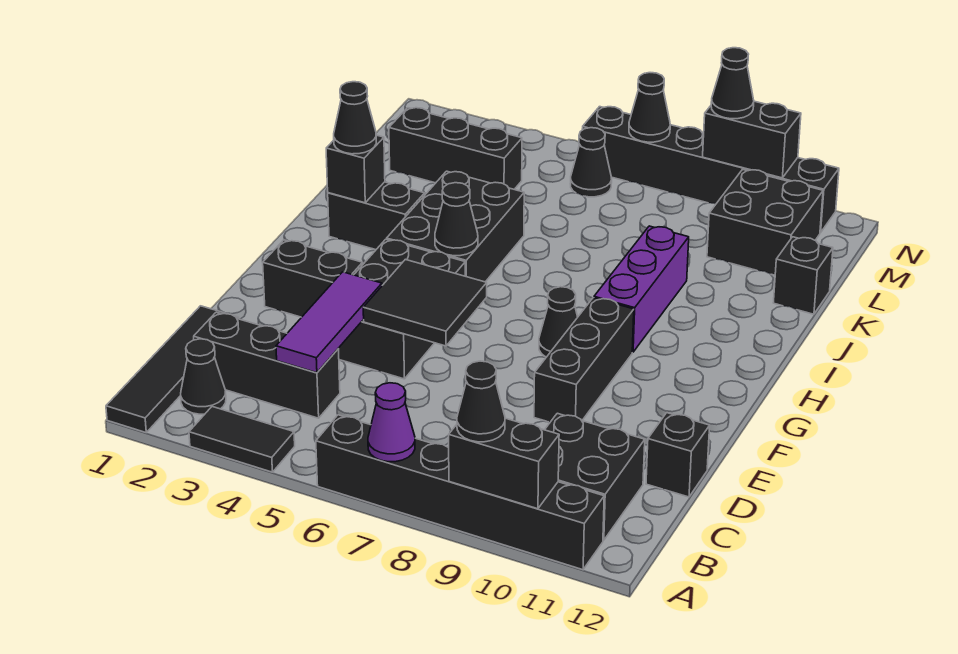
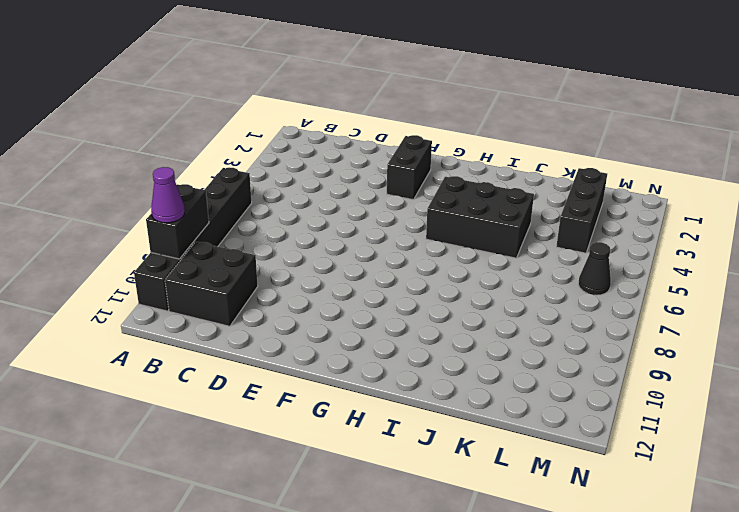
purple 1x1 cone [151,167,185,223] -> purple 1x1 cone moved to [368,383,415,462]
none -> black 1x4 tile [106,306,239,432]
none -> black 1x2 tile [189,407,295,472]
none -> black 1x1 cone [181,339,226,414]
none -> black 1x3 brick [194,312,340,418]

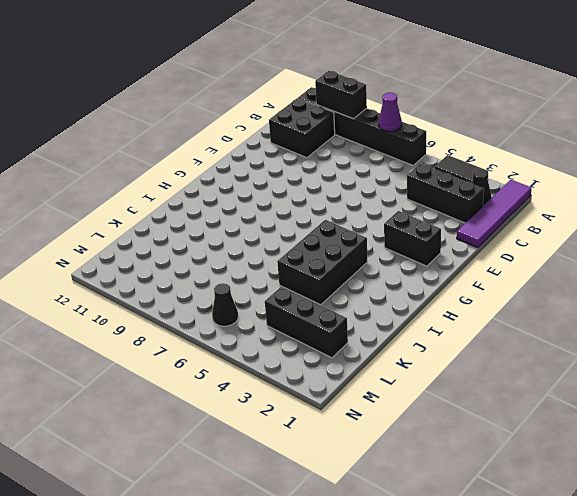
purple 1x4 tile [457,180,531,248] -> black 1x4 tile [106,306,239,432]
none -> black 1x1 brick [646,413,710,497]
none -> black 2x3 brick [338,239,465,379]
none -> black 1x3 brick [534,298,634,422]
none -> black 1x1 cone [539,287,578,357]

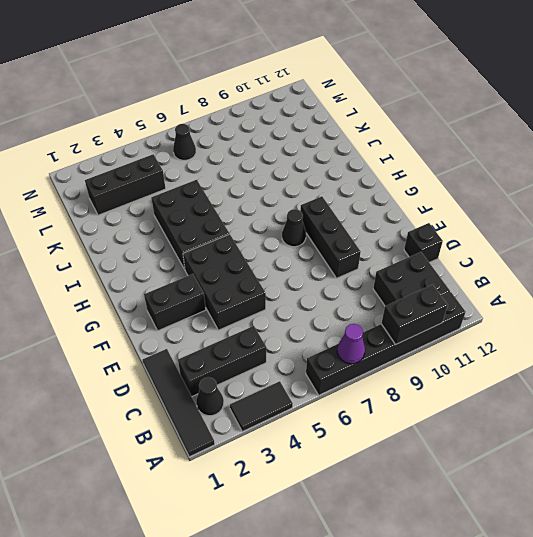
none -> purple 1x3 brick [594,226,689,352]
none -> black 1x2 brick [328,182,425,250]
none -> black 1x1 brick [773,237,833,314]
none -> black 2x2 brick [707,169,823,275]

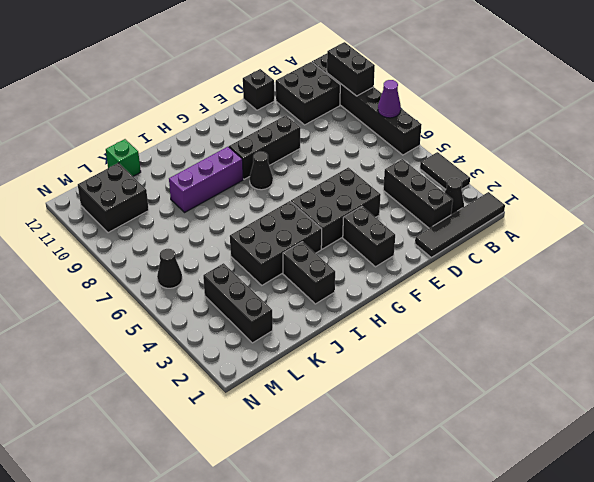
green 1x1 brick [106,139,141,176] -> black 1x1 brick [773,237,833,314]
none -> black 1x6 brick [582,107,839,233]
none -> purple 1x3 tile [276,272,382,373]
none -> black 2x2 tile [363,259,487,346]
none -> black 1x1 cone [435,183,478,256]

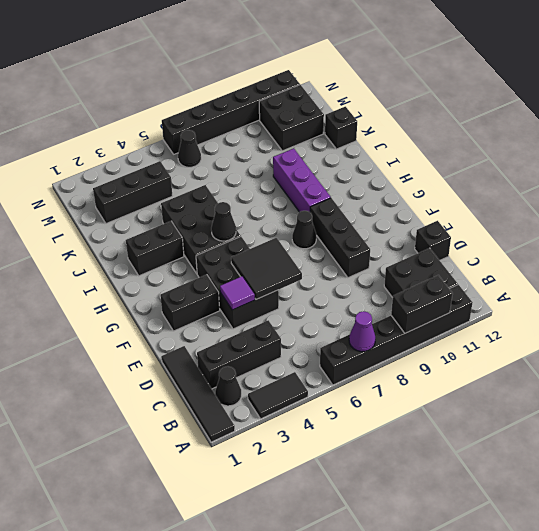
purple 1x1 tile [220,276,255,310] -> purple 1x3 tile [276,272,382,373]
none -> black 1x1 brick [326,135,385,203]
none -> black 1x1 cone [629,73,670,142]
none -> black 1x2 brick [703,101,801,178]
none -> black 1x1 cone [457,361,505,442]

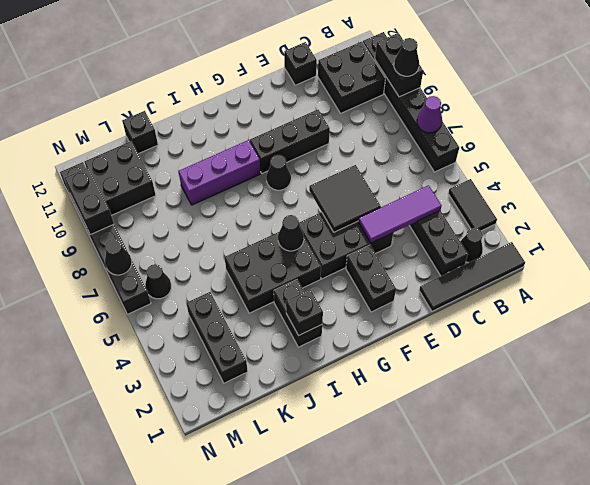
none -> black 1x1 cone [334,82,376,154]
none -> black 1x1 cone [711,48,754,119]

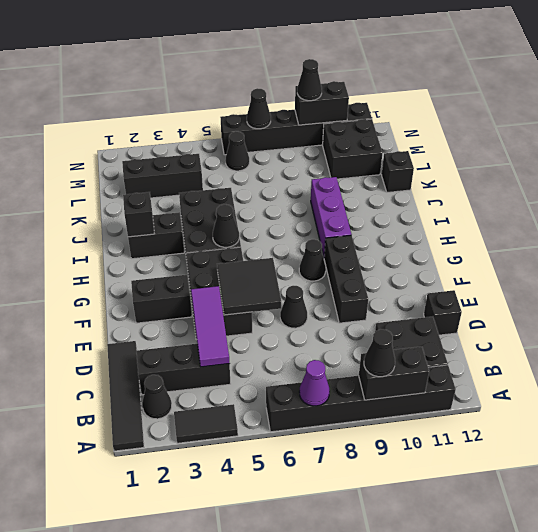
black 1x1 cone [280,286,307,328] -> black 1x1 cone moved to [334,82,376,154]

